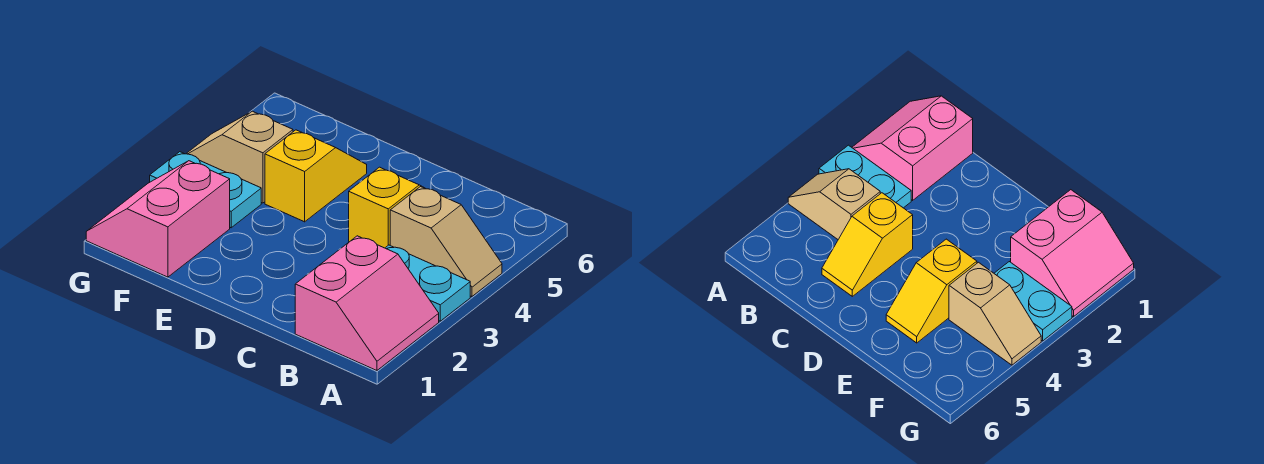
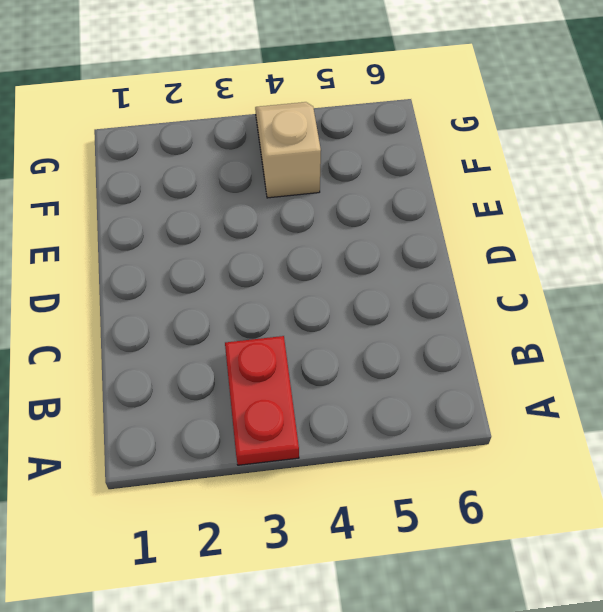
red 1x2 plate [225,336,299,465] -> cyan 1x2 plate [386,245,470,321]
none -> pink 2x2 slope [295,236,439,371]
none -> tan 1x2 slope [390,187,502,297]

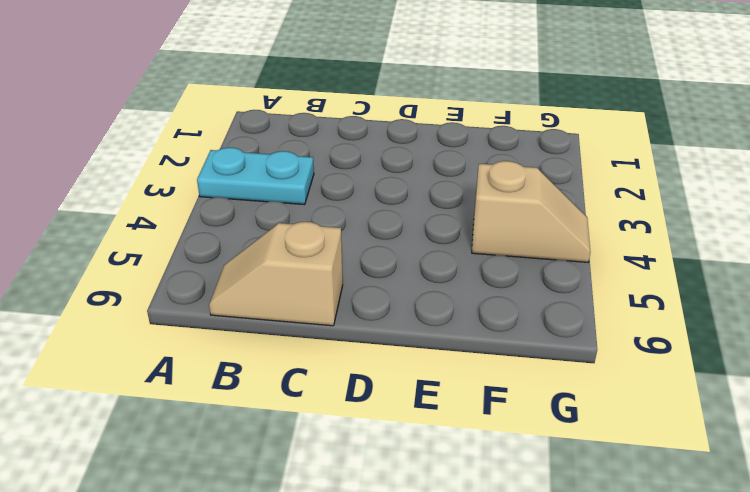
tan 1x2 slope [209,222,343,326] -> tan 1x2 slope moved to [390,187,502,297]
none -> pink 2x2 slope [295,236,439,371]
none -> yellow 1x2 slope [349,167,424,248]

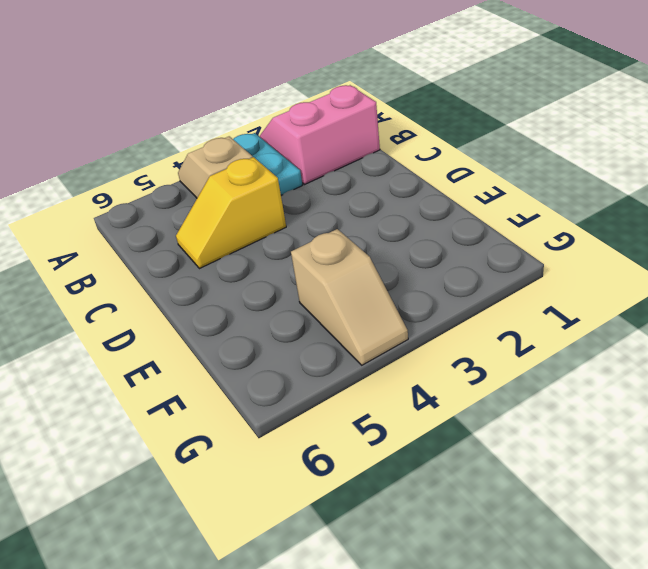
none -> yellow 1x2 slope [265,130,367,222]
none -> pink 2x2 slope [86,161,230,277]

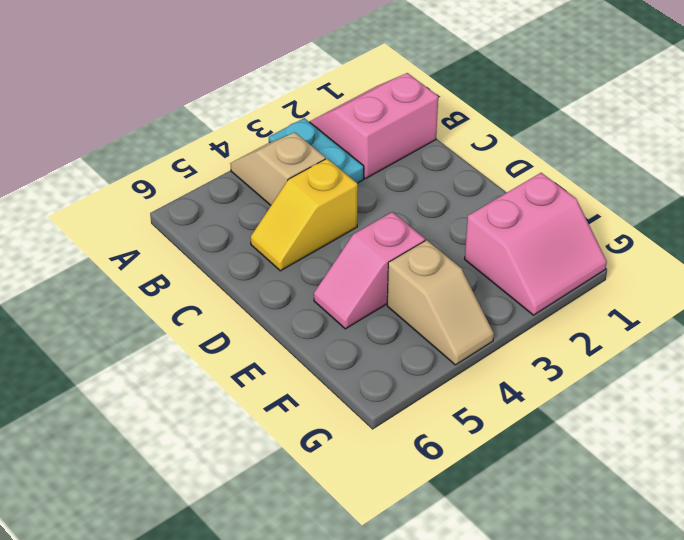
pink 1x2 slope [314,212,425,329] -> yellow 1x2 slope [265,130,367,222]
none -> cyan 1x2 plate [150,152,261,228]

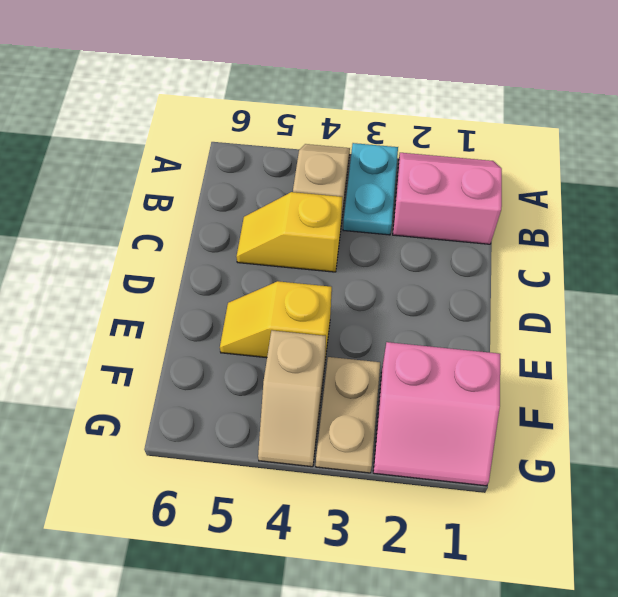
tan 1x2 plate [316,357,380,473] -> cyan 1x2 plate [150,152,261,228]

